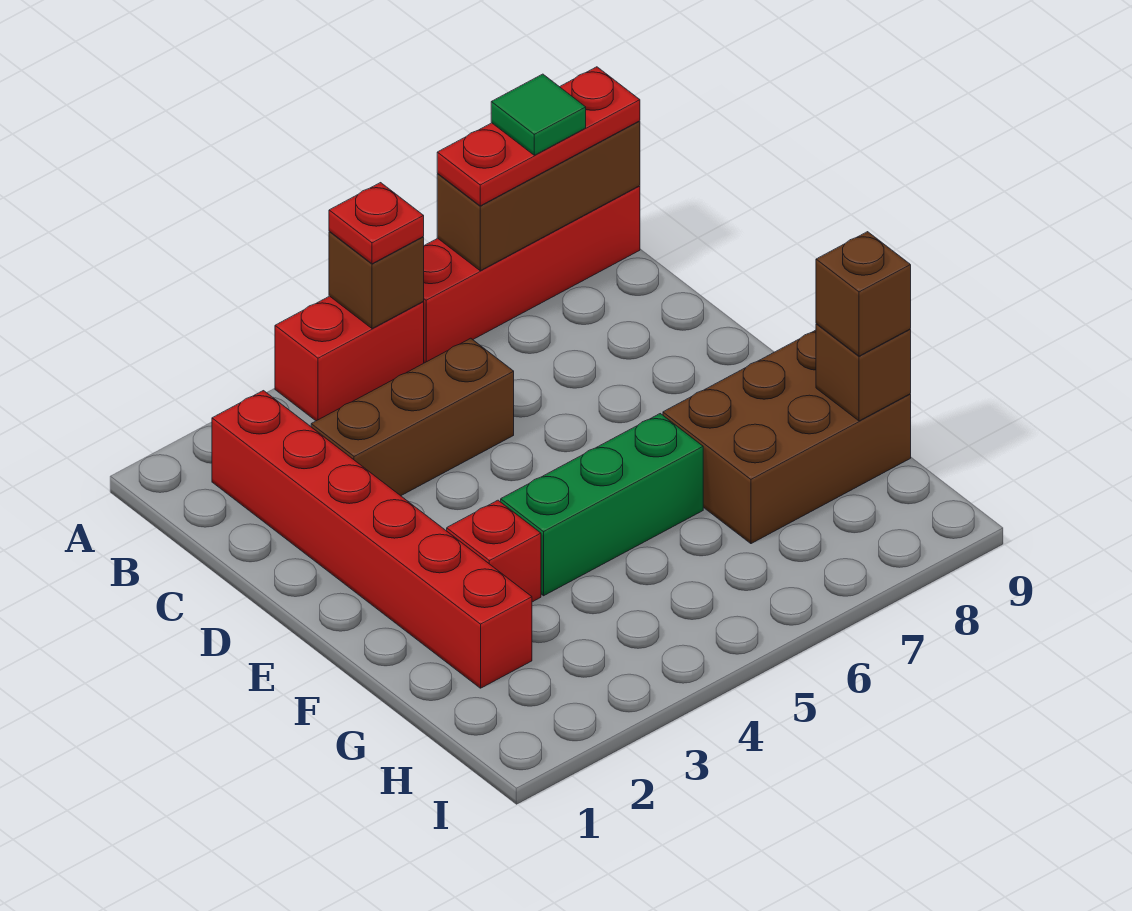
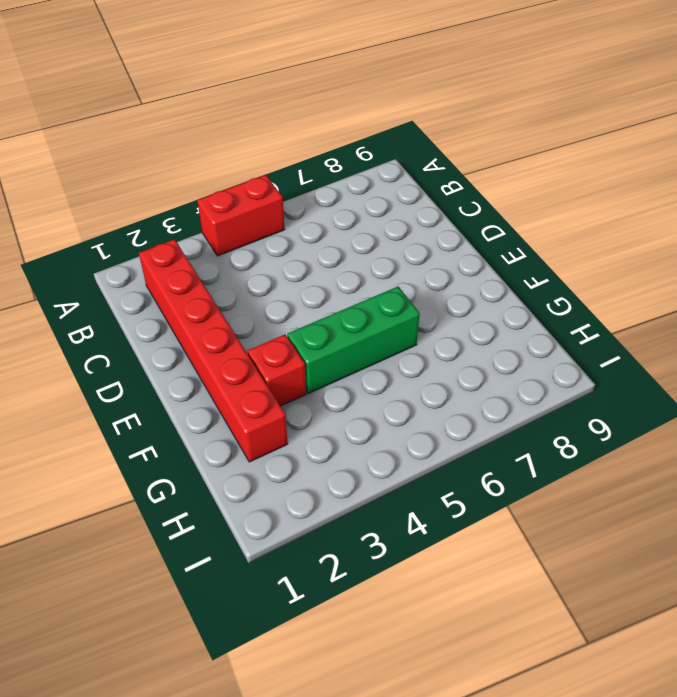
none -> red 1x4 brick [423,186,640,363]
none -> brown 1x3 brick [311,338,514,496]
none -> brown 2x3 brick [663,330,911,544]

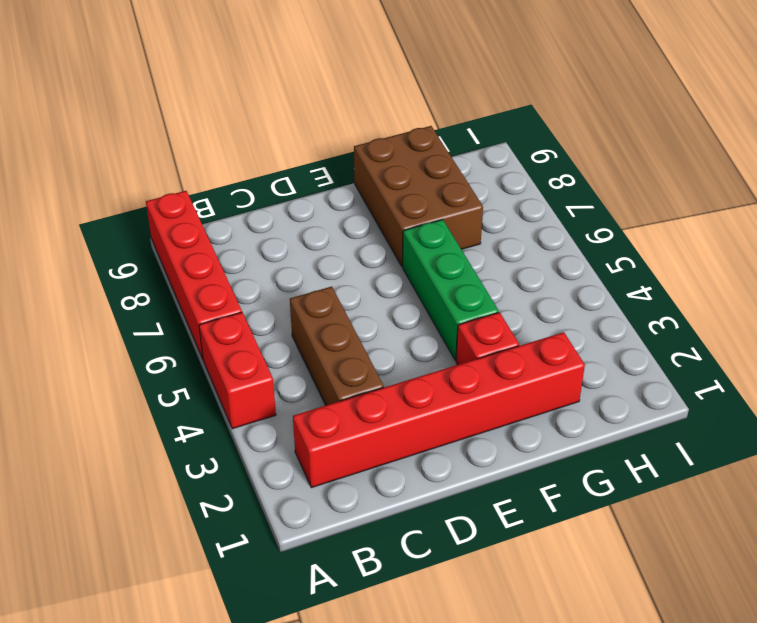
none -> brown 1x1 brick [329,231,424,329]
none -> brown 1x3 brick [437,121,640,271]
none -> brown 1x1 brick [816,324,911,421]

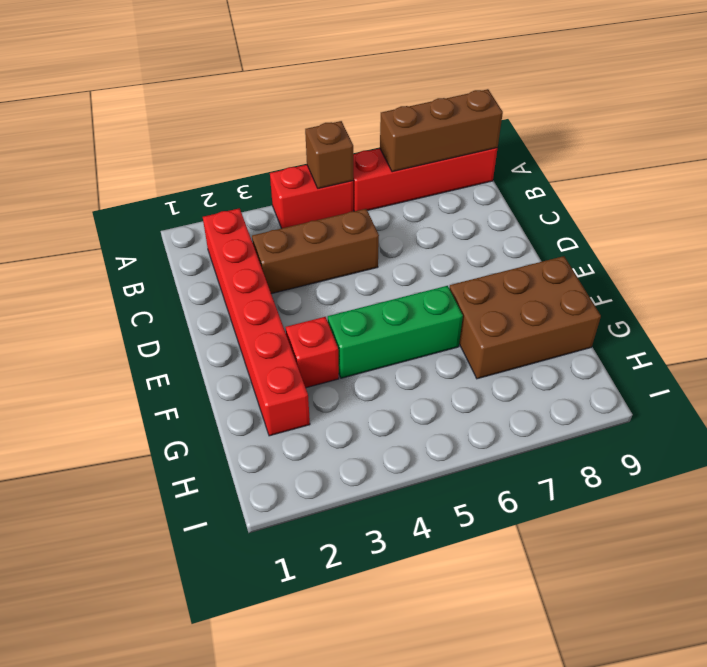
none -> brown 1x1 brick [816,324,911,421]
none -> red 1x1 plate [329,183,424,264]
none -> red 1x3 plate [437,67,640,206]

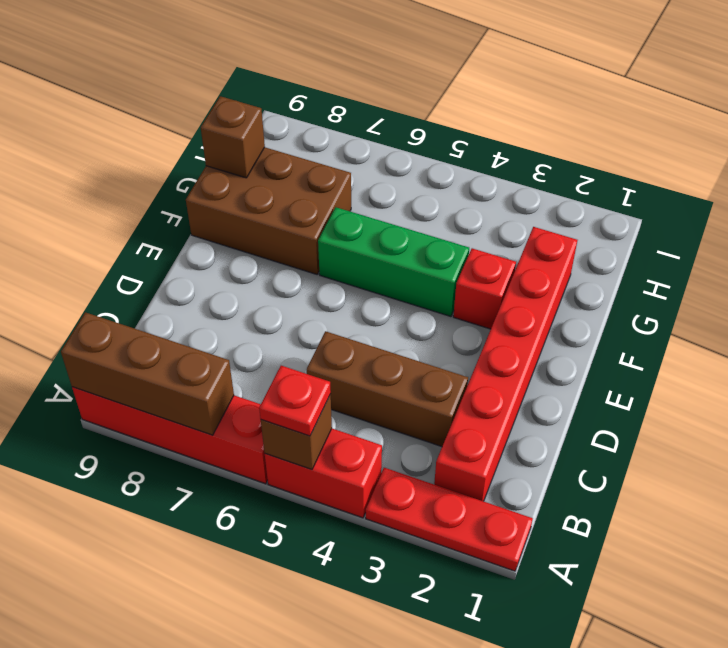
red 1x3 plate [366,468,533,571] -> red 1x3 plate moved to [437,67,640,206]
none -> brown 1x1 brick [816,232,911,356]
none -> green 1x1 tile [491,74,586,155]

